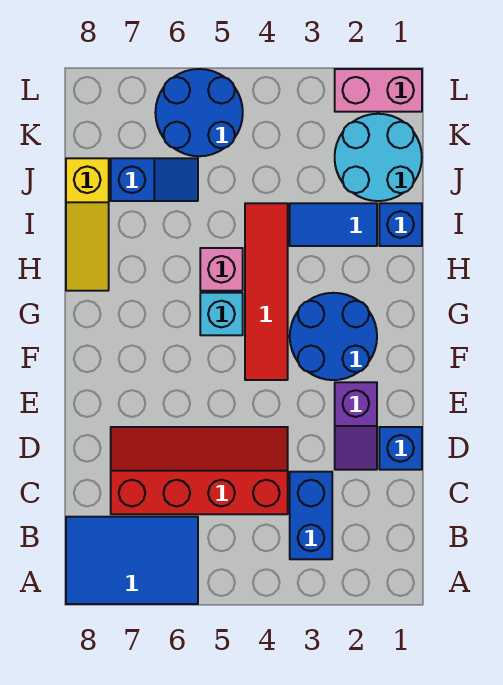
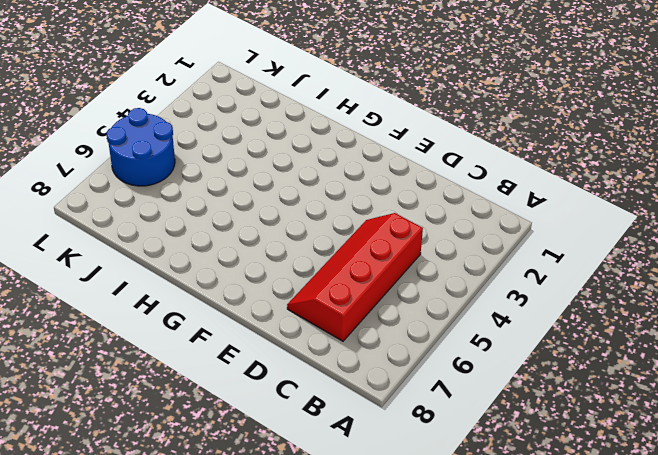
none -> blue 2x3 tile [66,517,198,604]
none -> blue 1x2 brick [290,472,332,559]
none -> blue 1x1 brick [379,427,422,470]

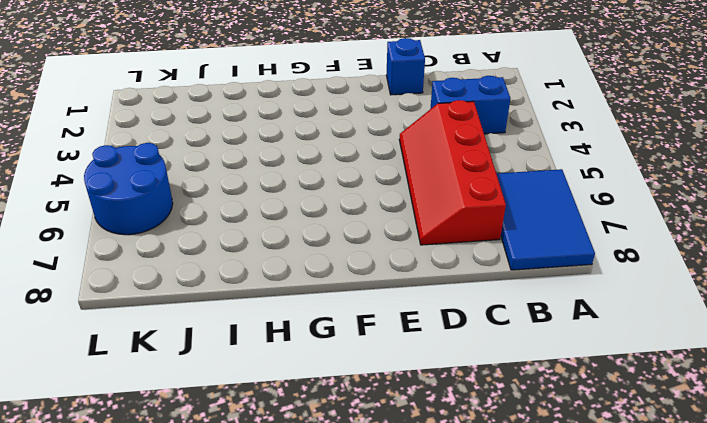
none -> purple 1x2 slope [335,382,377,470]
none -> blue 2x2 round brick [290,293,377,380]
none -> red 1x4 tile [245,203,288,380]

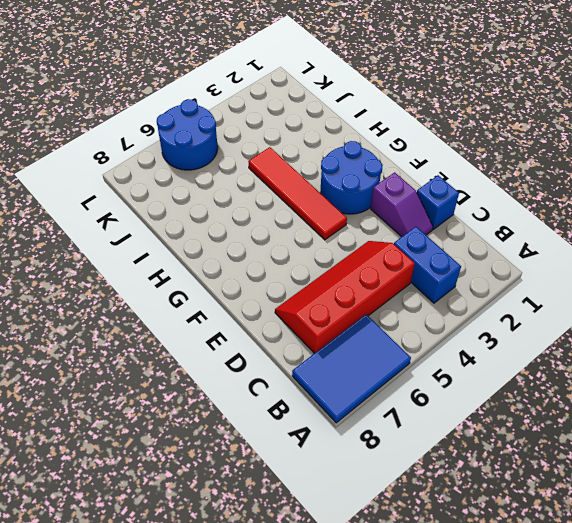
none -> cyan 1x1 brick [200,293,243,335]
none -> pink 1x1 brick [200,248,243,291]
none -> yellow 1x3 slope [66,158,109,291]

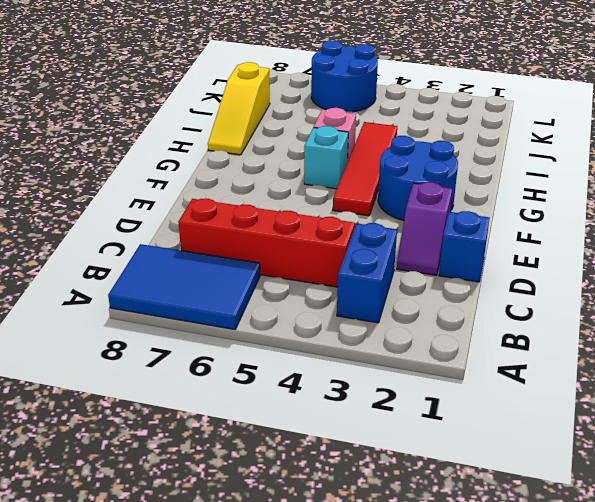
none -> blue 1x1 brick [379,203,422,246]
none -> blue 1x2 tile [290,203,377,246]
none -> cyan 2x2 round brick [335,114,422,201]

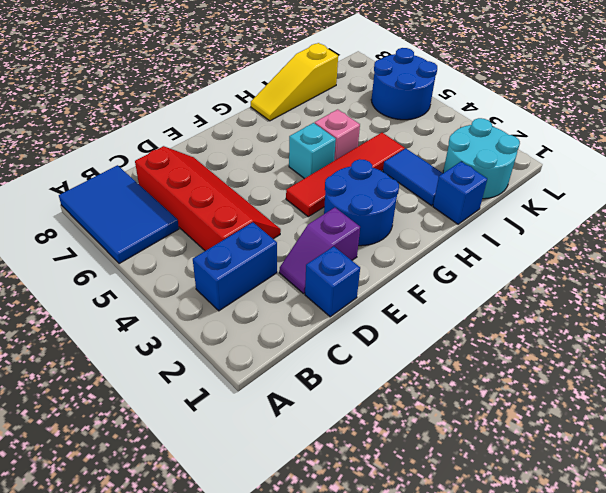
none -> blue 1x2 slope [111,158,198,201]
none -> pink 1x2 brick [335,69,422,112]

